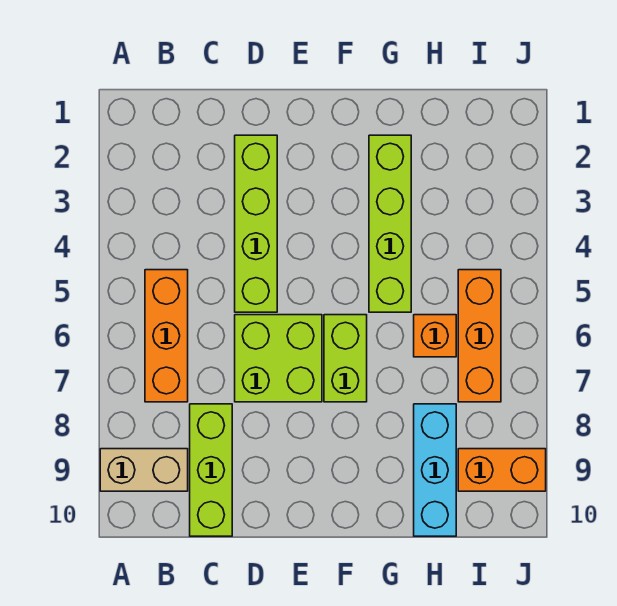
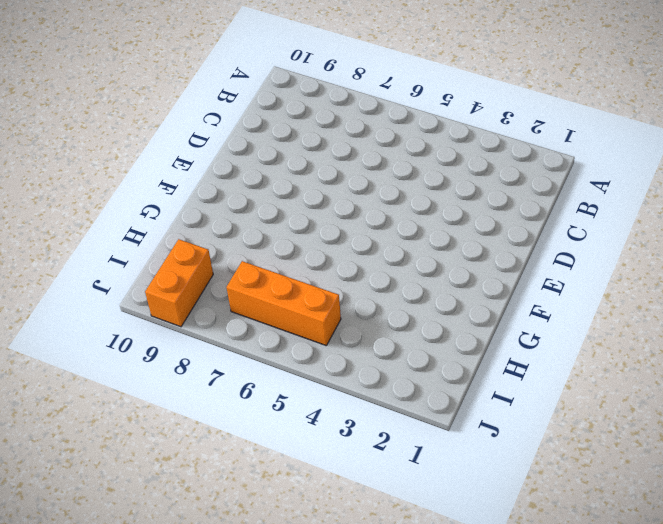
none -> tan 1x2 brick [100,449,188,491]
none -> orange 1x3 brick [145,270,188,402]

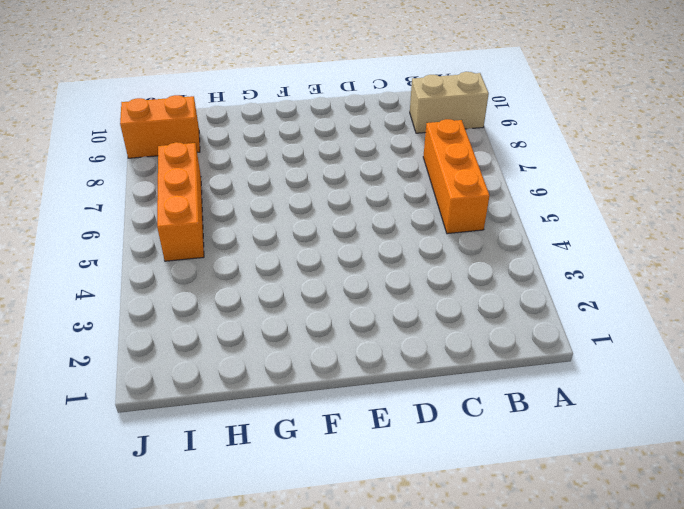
none -> lime 1x3 brick [190,404,232,536]
none -> lime 1x4 brick [235,135,277,312]

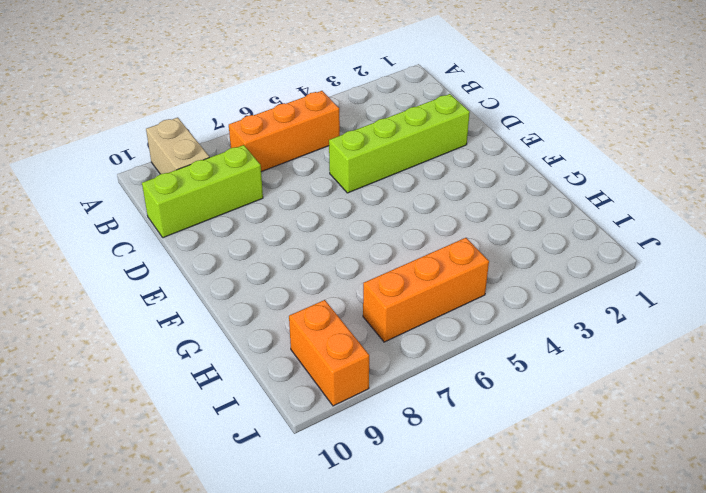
none -> lime 2x2 brick [235,315,322,402]
none -> lime 1x2 brick [324,315,367,402]

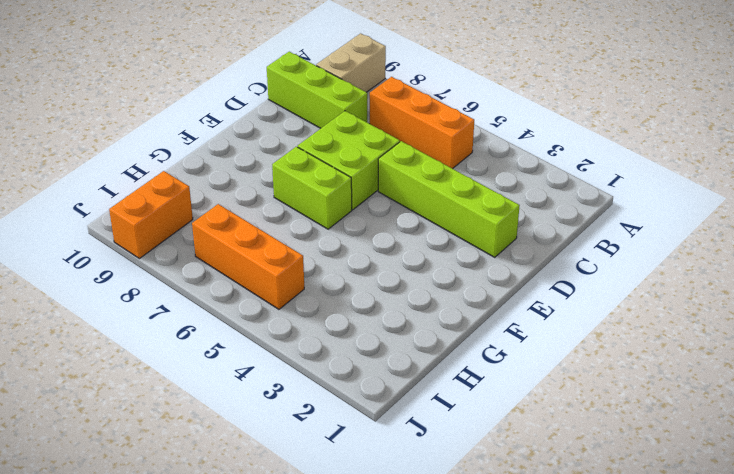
none -> lime 1x4 brick [369,135,411,312]
none -> orange 1x1 brick [414,315,456,357]

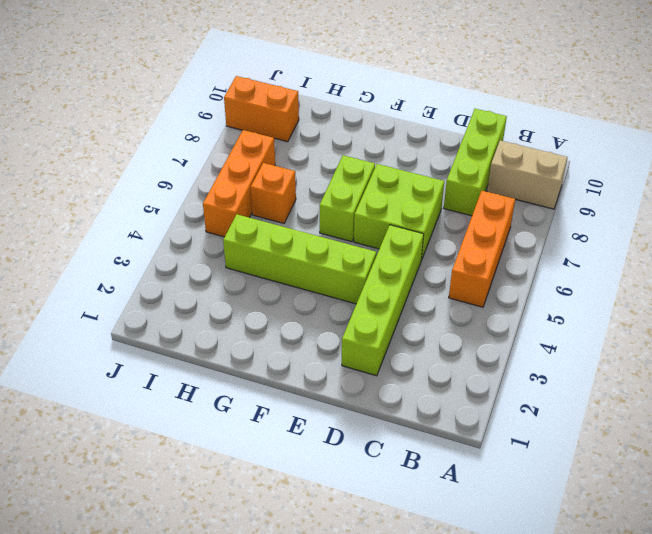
lime 1x4 brick [223,214,376,304] -> lime 1x4 brick turned to [369,135,411,312]
none -> cyan 1x3 brick [414,404,456,536]

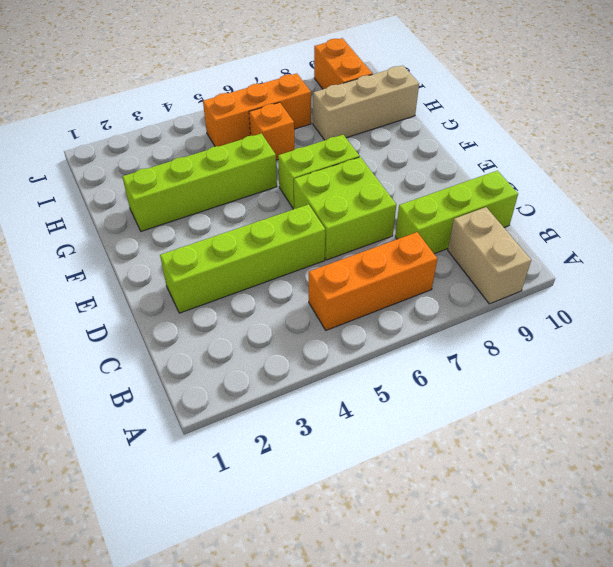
tan 1x3 brick [313,66,419,140] -> cyan 1x3 brick [414,404,456,536]

